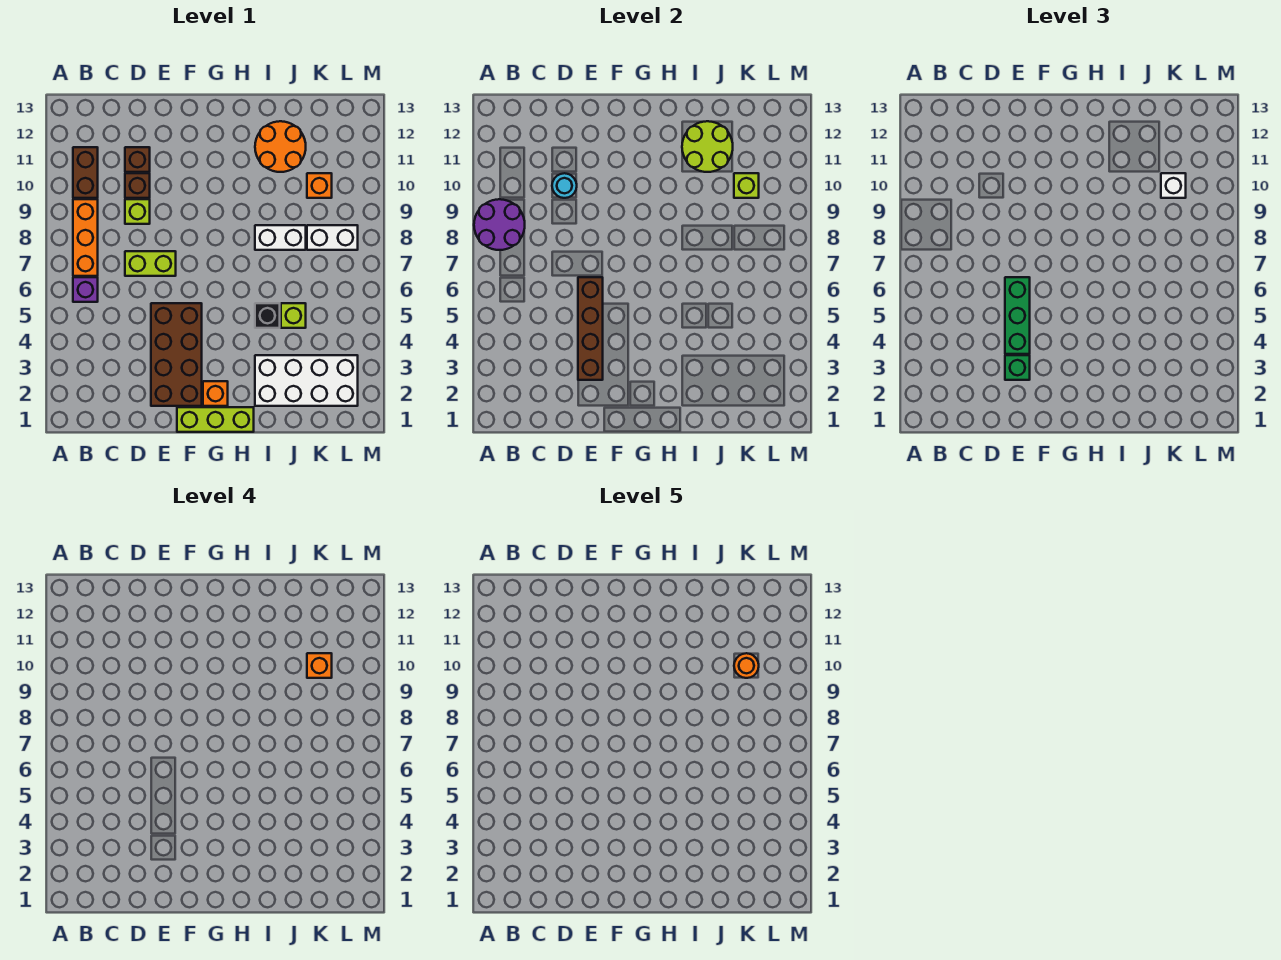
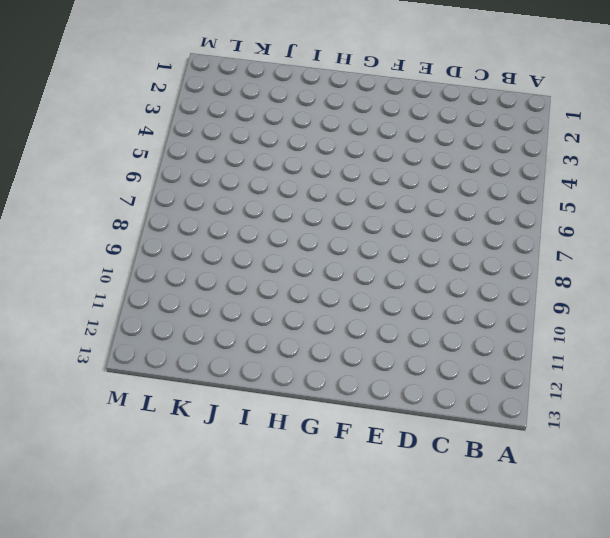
none -> purple 1x1 brick [73,277,98,302]
none -> orange 1x3 brick [73,199,98,276]
none -> brown 1x2 brick [73,147,98,198]

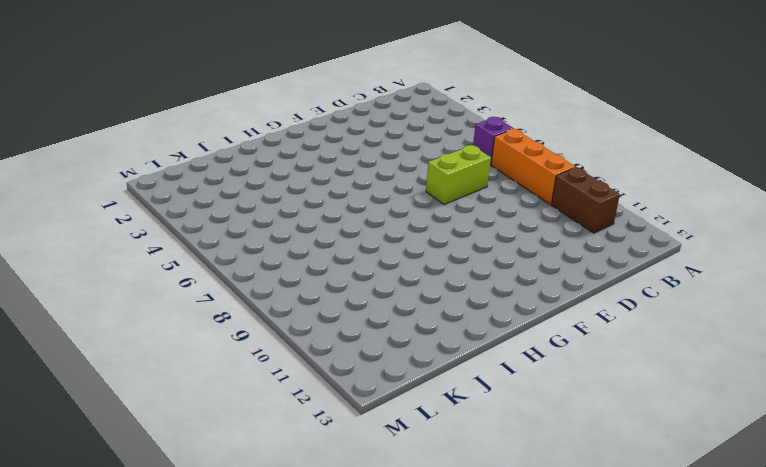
none -> lime 1x1 brick [125,199,150,224]
none -> brown 1x1 brick [125,173,150,198]
none -> brown 1x1 brick [125,147,150,172]

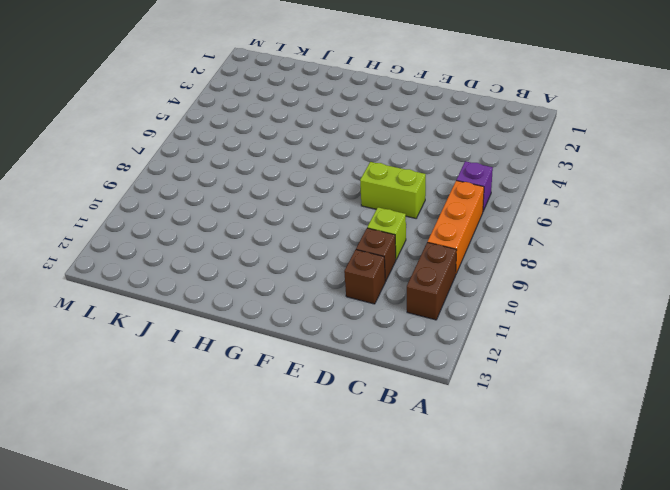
none -> brown 2x4 brick [151,303,202,406]
none -> lime 1x3 brick [177,407,254,432]
none -> orange 1x1 brick [203,381,228,406]

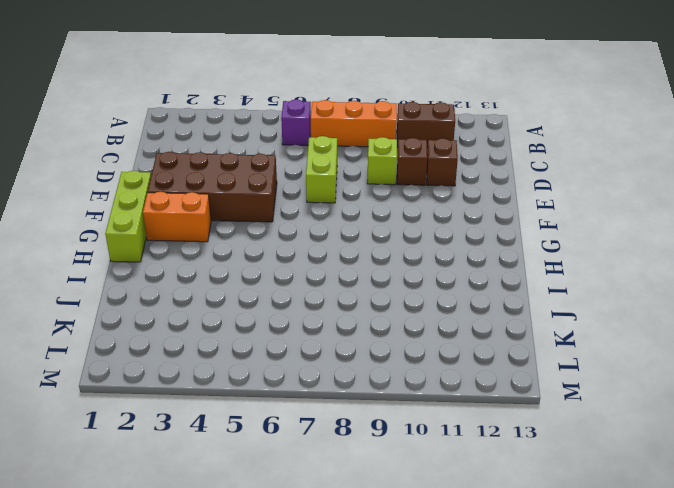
orange 1x2 brick [143,192,211,242] -> orange 1x1 brick [203,381,228,406]
none -> white 2x4 brick [255,355,358,406]
none -> black 1x1 brick [255,303,280,328]
none -> white 1x2 brick [255,225,306,250]

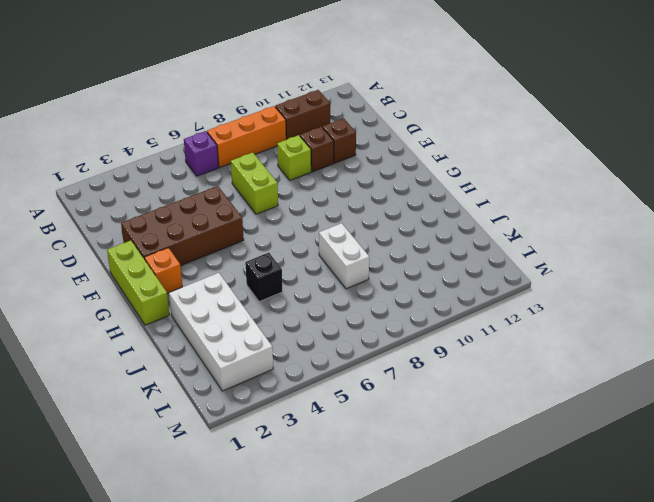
none -> orange 2x2 round brick [255,121,306,172]
none -> lime 1x1 brick [281,303,306,328]
none -> white 1x2 brick [307,225,358,250]

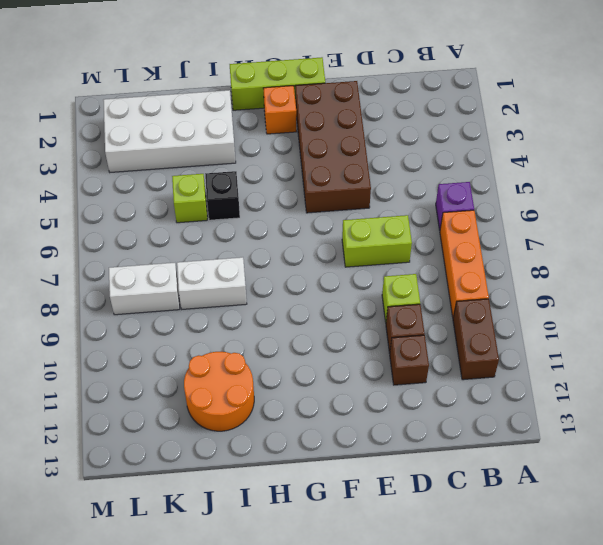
none -> orange 1x1 brick [307,173,332,198]
none -> purple 2x2 round brick [474,199,525,250]
none -> cyan 1x1 round brick [552,173,577,198]

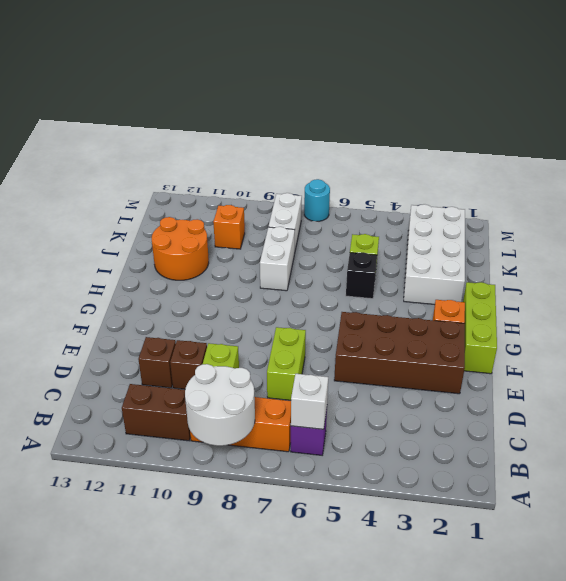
white 2x2 round brick [185,364,255,446] -> purple 2x2 round brick [474,199,525,250]
white 1x1 brick [291,374,328,429] -> white 1x1 brick moved to [1161,173,1186,198]
cyan 1x1 round brick [304,179,330,221] -> cyan 1x1 round brick moved to [552,173,577,198]
none -> brown 1x4 brick [578,277,603,380]
none -> lime 2x2 round brick [682,121,733,172]
none -> lime 1x1 brick [734,173,759,198]

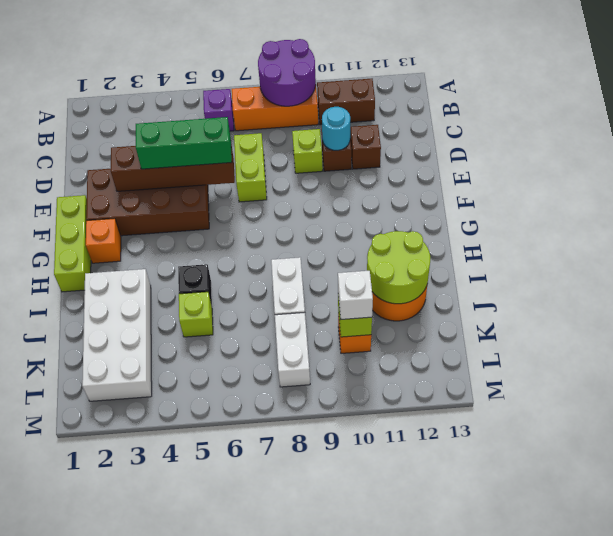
none -> green 1x1 brick [1005,355,1030,380]
none -> orange 1x1 brick [307,653,332,678]
none -> orange 1x1 round brick [734,653,759,678]

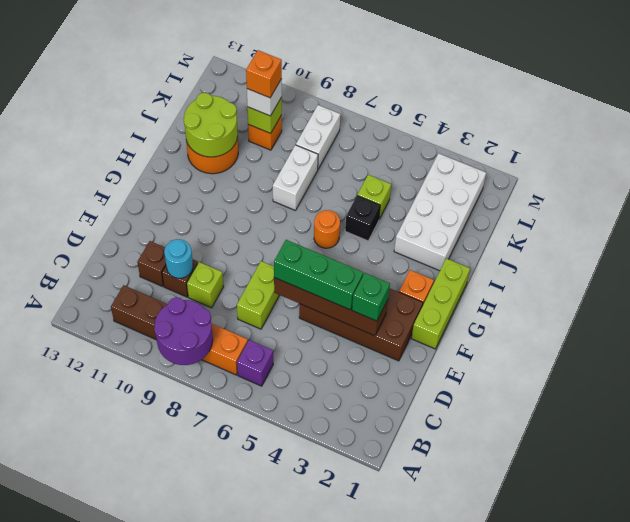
orange 1x1 round brick [314,210,340,248] -> orange 1x1 round brick moved to [734,653,759,678]

